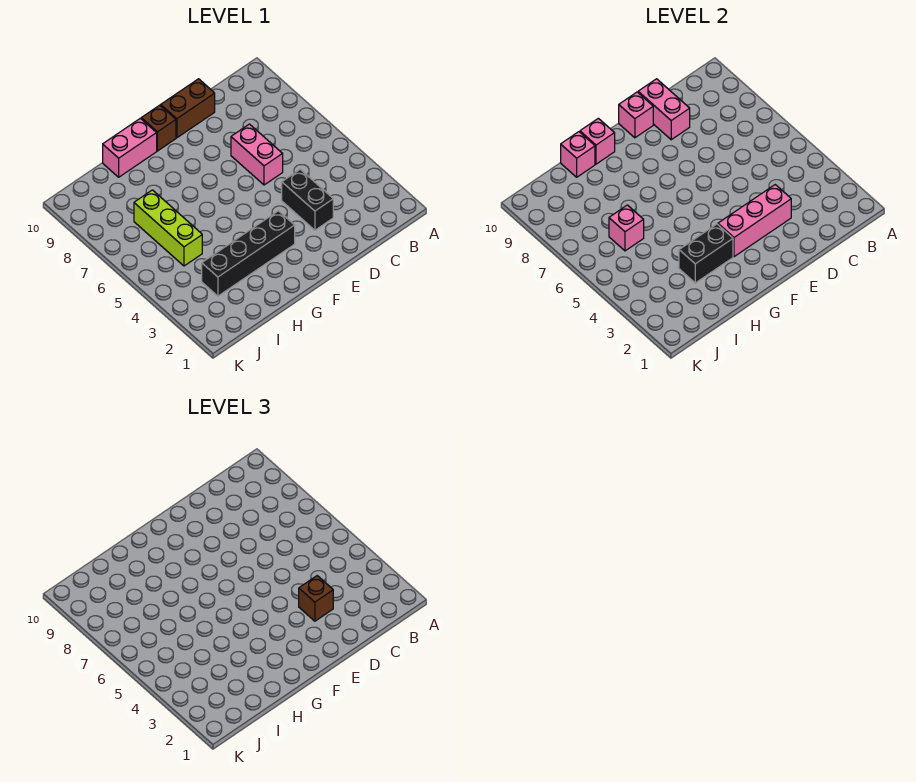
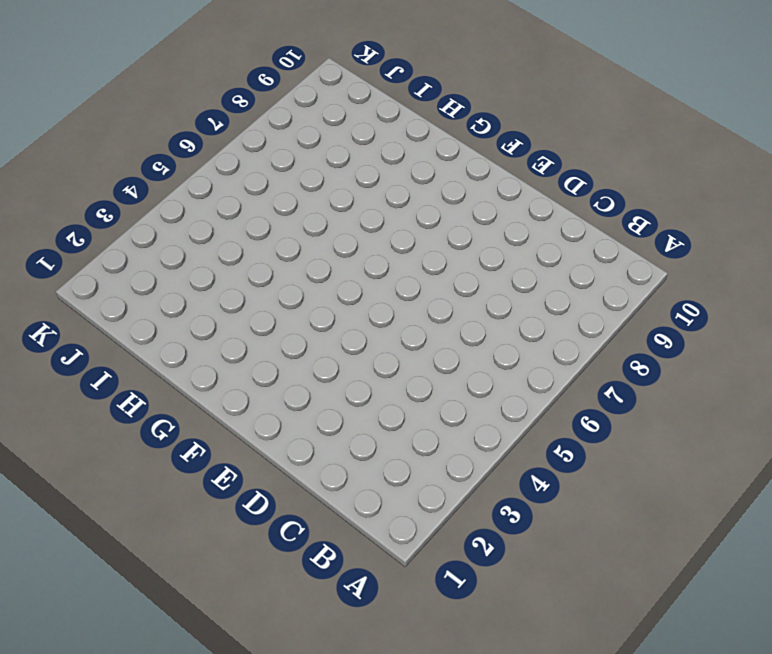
none -> black 1x2 brick [282,169,333,230]
none -> pink 1x2 brick [231,124,283,185]
none -> brown 1x2 brick [161,79,215,138]

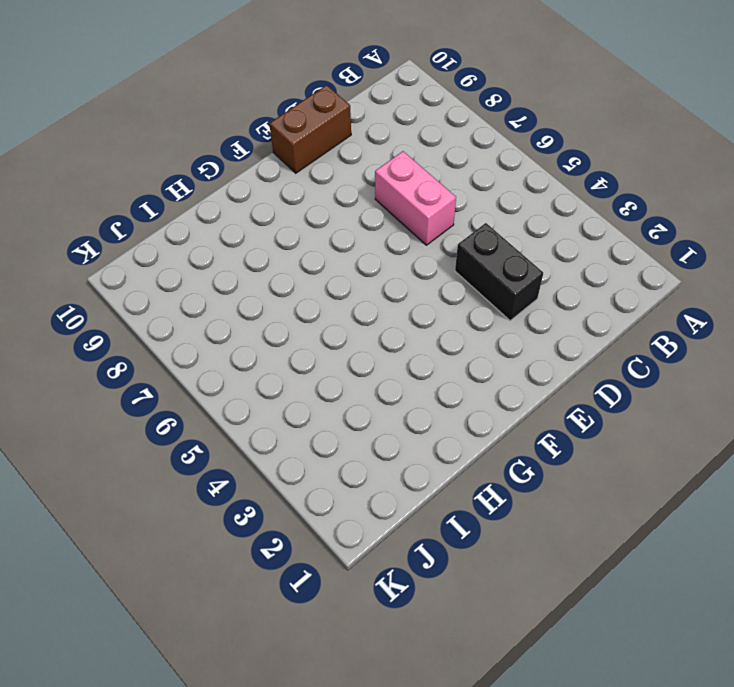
none -> black 1x4 brick [202,211,295,296]
none -> brown 1x1 brick [141,105,176,151]
none -> pink 1x2 brick [103,118,157,177]

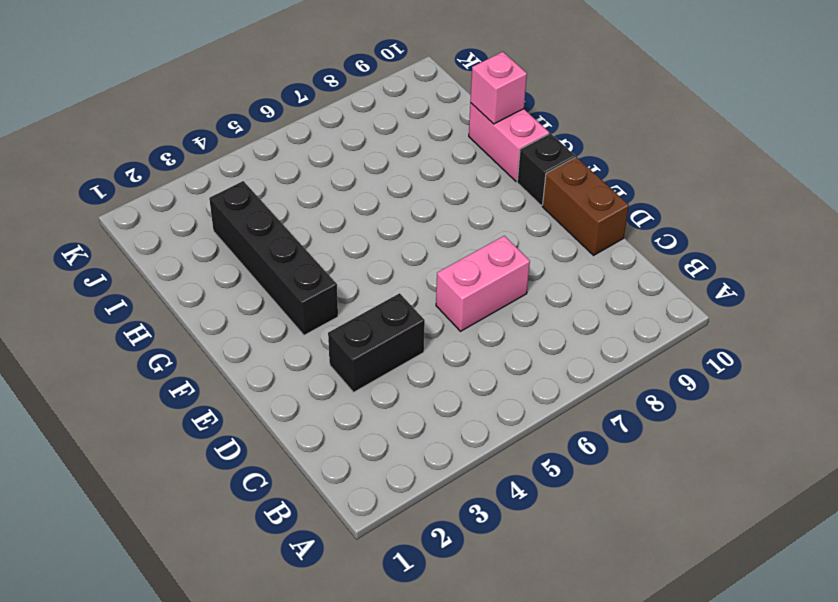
black 1x1 brick [517,133,575,205] -> brown 1x1 brick [141,105,176,151]
none -> lime 1x3 brick [134,190,202,266]
none -> pink 1x3 brick [718,185,791,257]
none -> pink 1x2 brick [638,79,690,140]

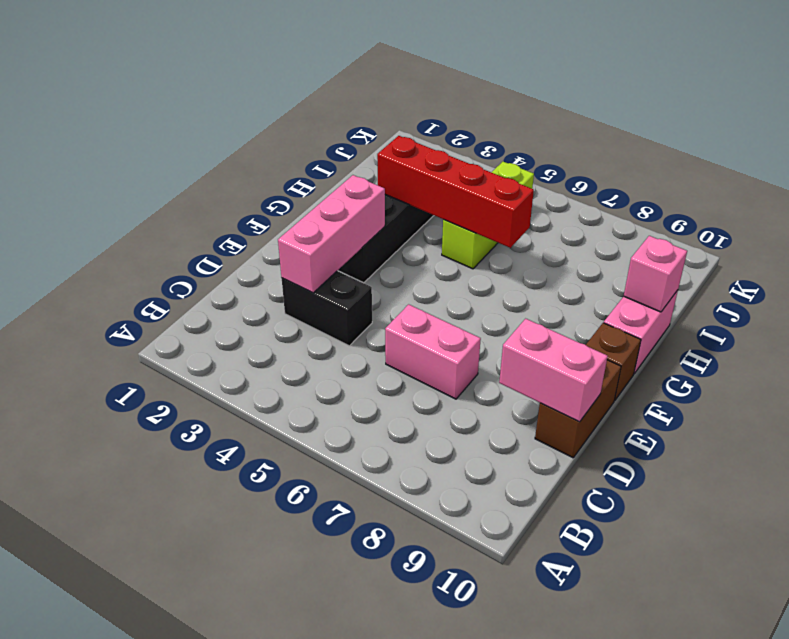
red 1x4 brick [377,136,534,248] -> black 1x2 brick [679,224,733,283]
lime 1x3 brick [442,162,534,269] -> lime 1x3 brick turned to [134,190,202,266]
none -> pink 1x1 brick [619,92,653,138]
none -> pink 1x1 brick [580,118,615,164]
none -> pink 1x1 brick [609,205,644,251]

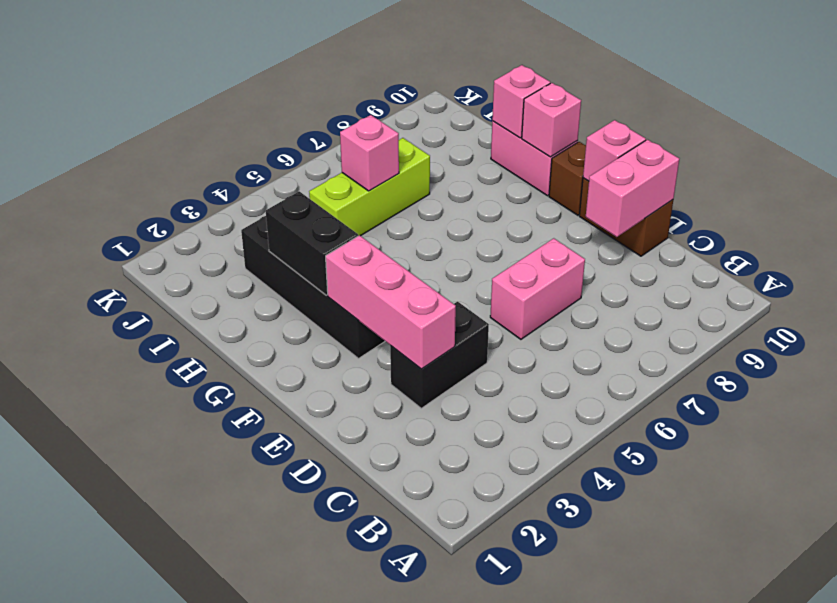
none -> brown 1x1 brick [299,576,333,621]

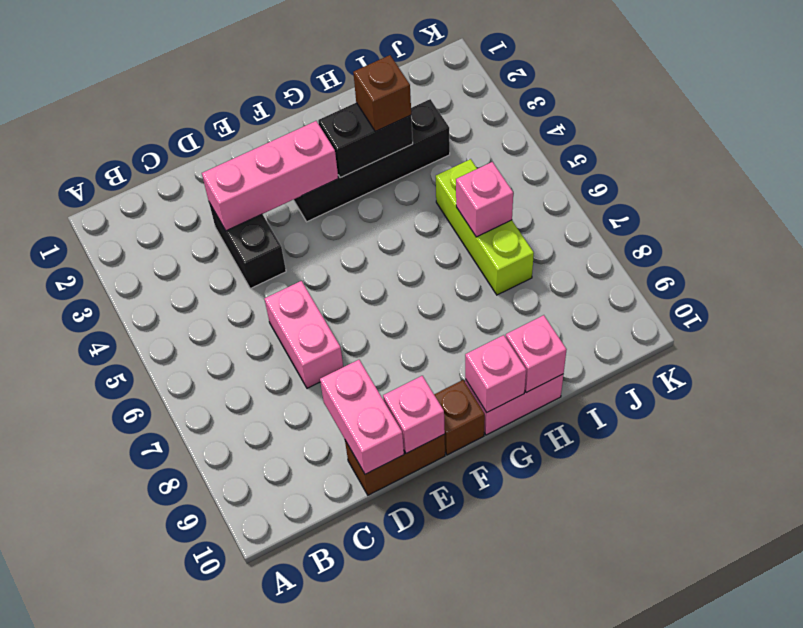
brown 1x1 brick [353,55,411,131] -> brown 1x1 brick moved to [299,576,333,621]

